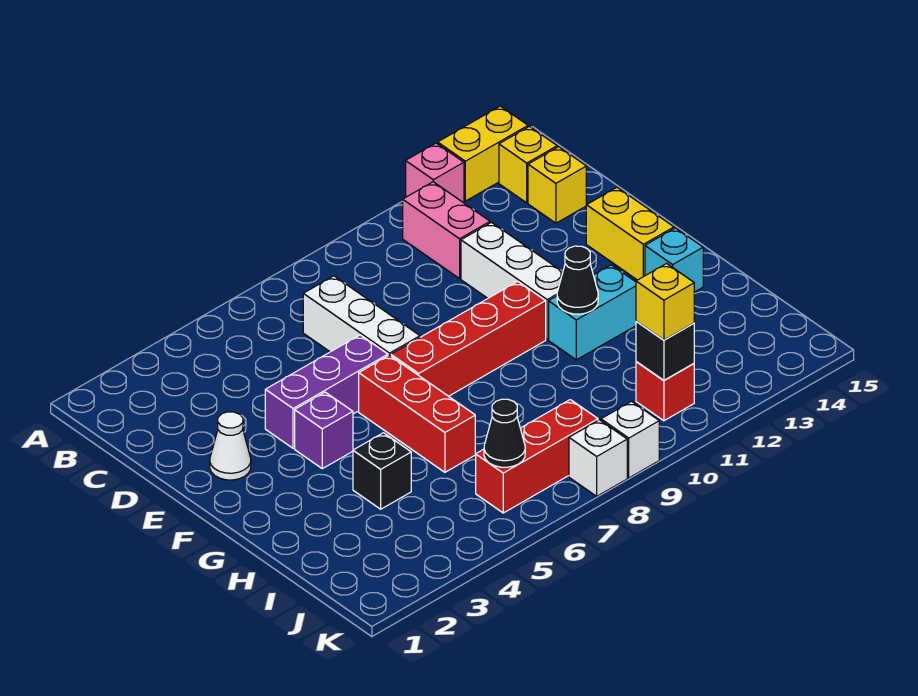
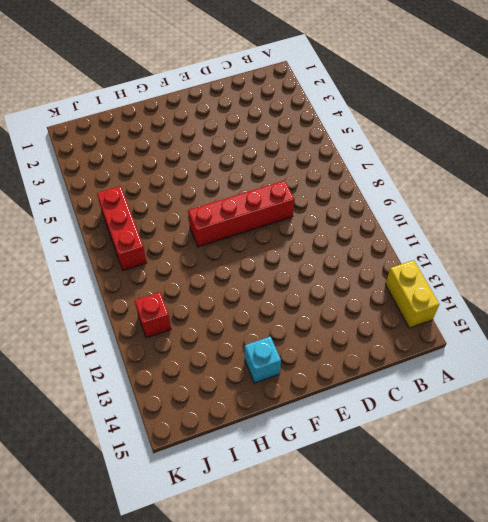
red 1x4 brick [188,181,294,247] -> red 1x4 brick turned to [391,282,546,396]
none -> pink 1x1 brick [406,143,464,203]
none -> pink 1x2 brick [403,182,490,279]
none -> yellow 1x1 brick [499,127,557,203]

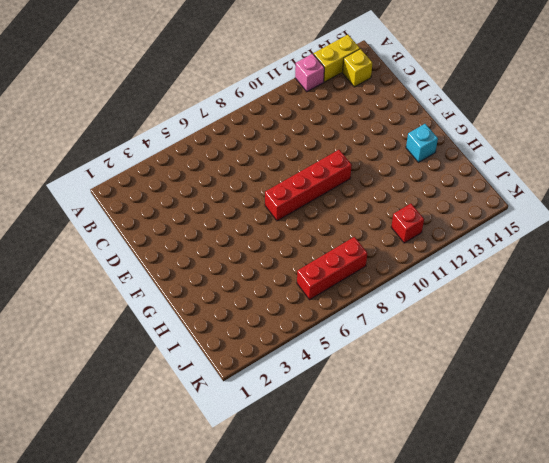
none -> pink 1x2 brick [403,182,490,279]
none -> white 1x3 brick [303,276,420,356]
none -> yellow 1x1 brick [528,147,586,223]

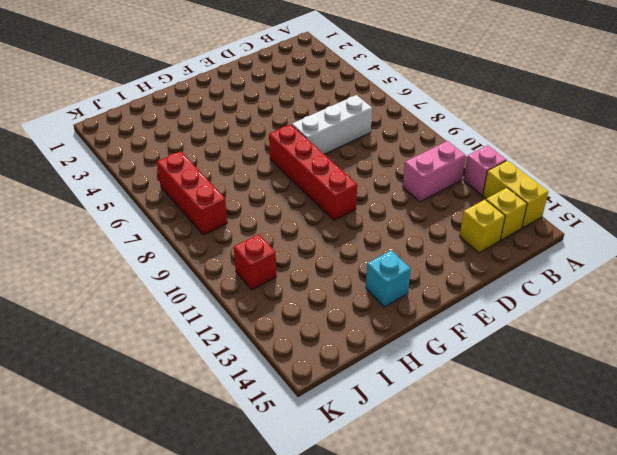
none -> white 1x3 brick [461,222,563,339]
none -> white 1x1 cone [210,412,251,480]
none -> purple 1x3 brick [265,335,388,448]

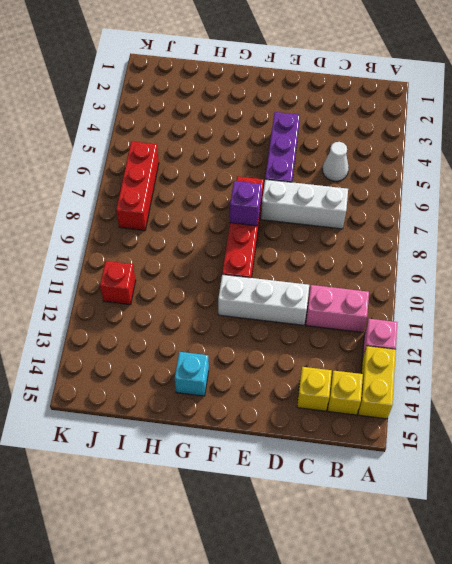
white 1x1 cone [322,142,349,181] -> white 1x1 cone moved to [210,412,251,480]
purple 1x1 brick [230,181,262,226] -> purple 1x1 brick moved to [295,392,353,469]
none -> yellow 1x2 brick [586,188,674,280]
none -> red 1x3 brick [359,355,475,472]
none -> cyan 1x2 brick [549,265,636,360]

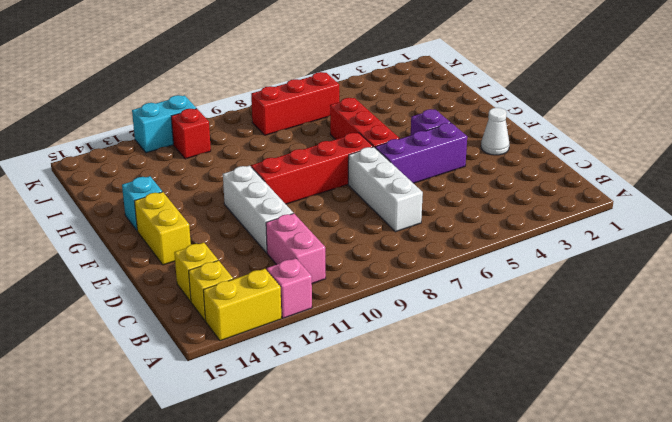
cyan 1x2 brick [132,95,196,153] -> cyan 1x2 brick moved to [549,265,636,360]
none -> black 1x1 brick [353,433,411,509]
none -> white 1x1 brick [569,420,627,496]
none -> white 1x1 brick [601,401,659,478]

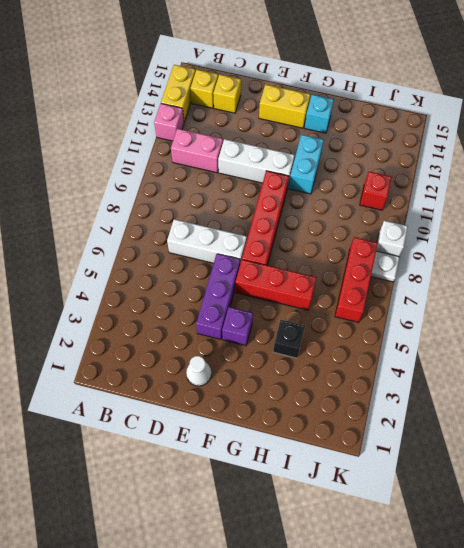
white 1x1 plate [371,251,399,282] -> white 1x1 brick [569,420,627,496]
none -> black 1x1 cone [557,246,598,314]
none -> black 1x1 cone [484,399,525,467]
none -> black 1x1 brick [636,321,694,380]

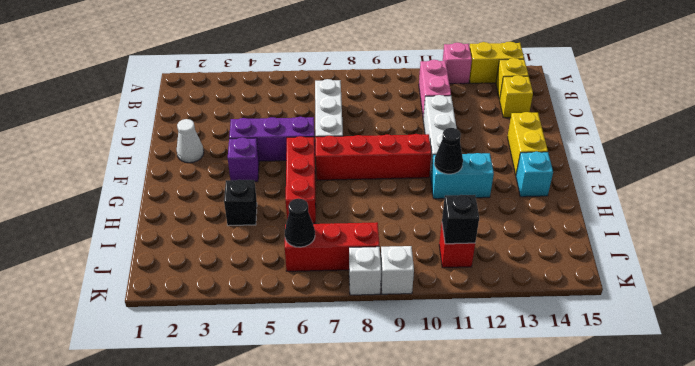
none -> yellow 1x1 brick [636,264,694,340]

